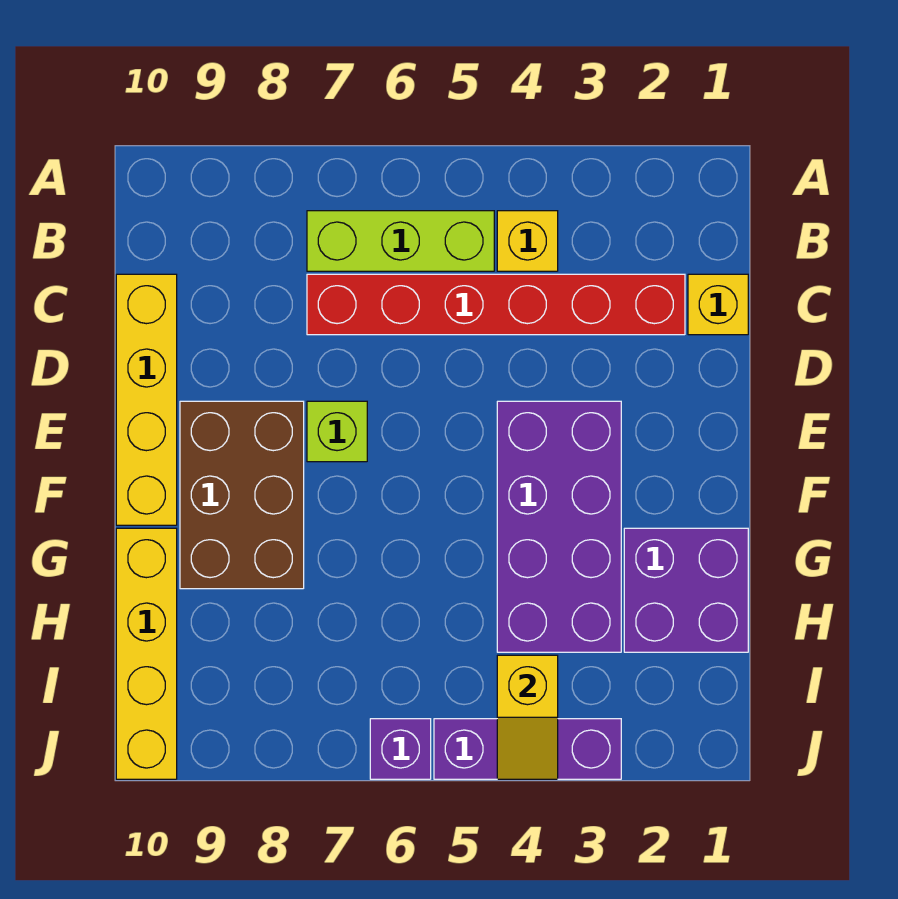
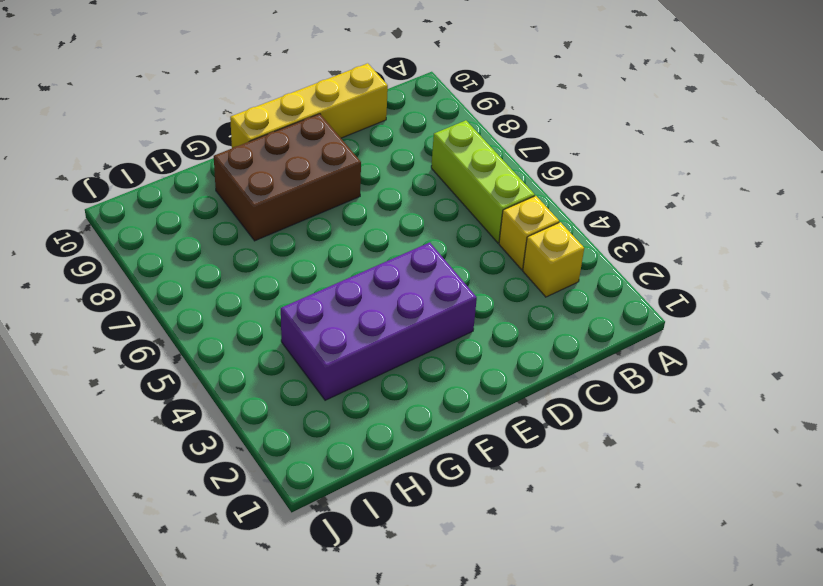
yellow 1x1 brick [523,222,584,297] -> yellow 1x1 brick moved to [688,274,748,335]
none -> red 1x6 brick [307,274,685,335]
none -> lime 1x1 brick [307,401,367,462]
none -> purple 2x2 brick [624,528,748,652]

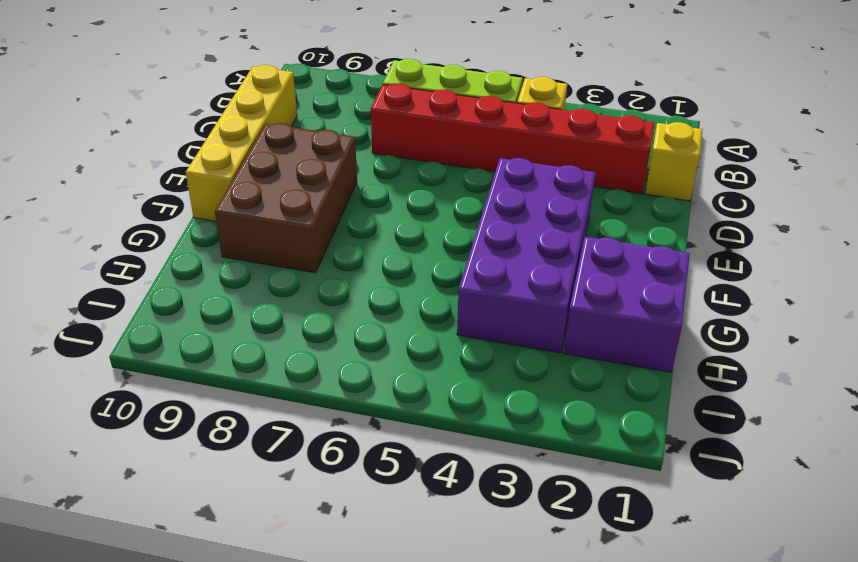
none -> lime 1x1 brick [307,401,367,462]
none -> yellow 1x4 brick [116,528,177,779]
none -> purple 1x3 brick [434,719,621,779]

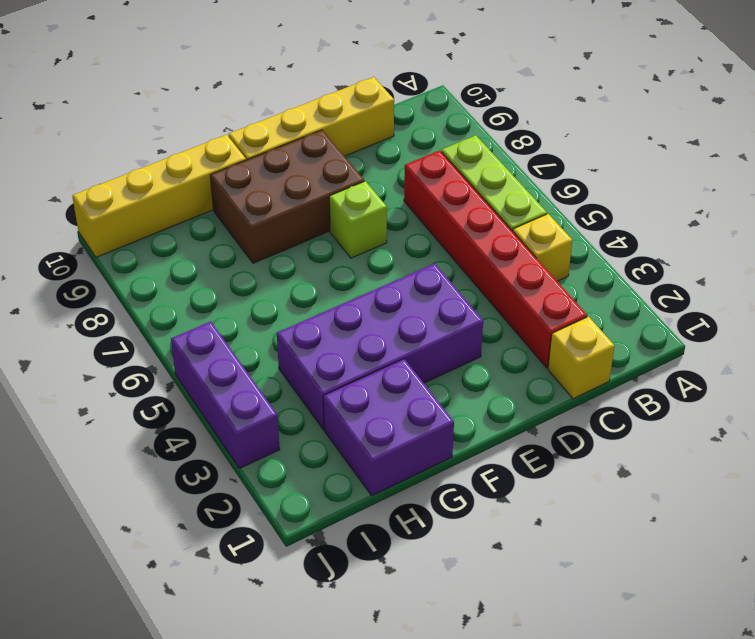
none -> purple 1x1 brick [370,719,431,779]
none -> yellow 1x2 slope [497,655,558,779]

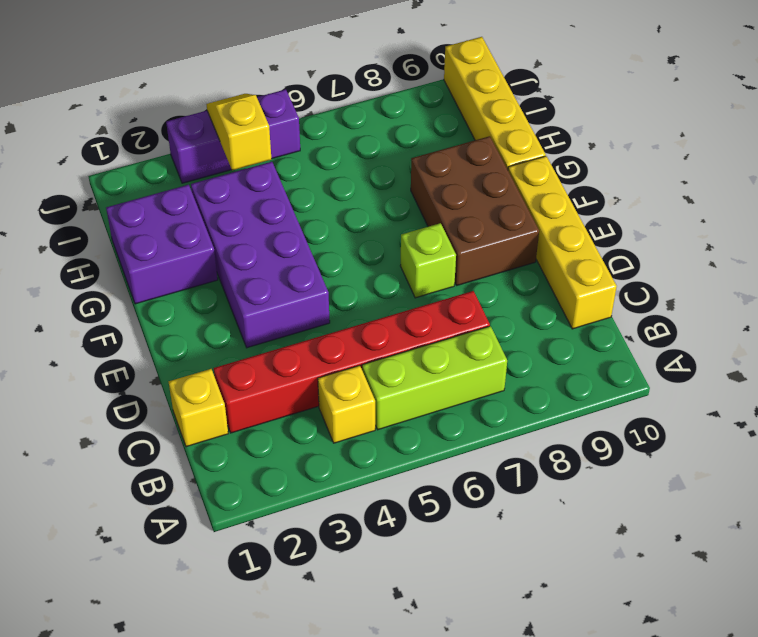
none -> purple 1x1 brick [370,719,431,779]

